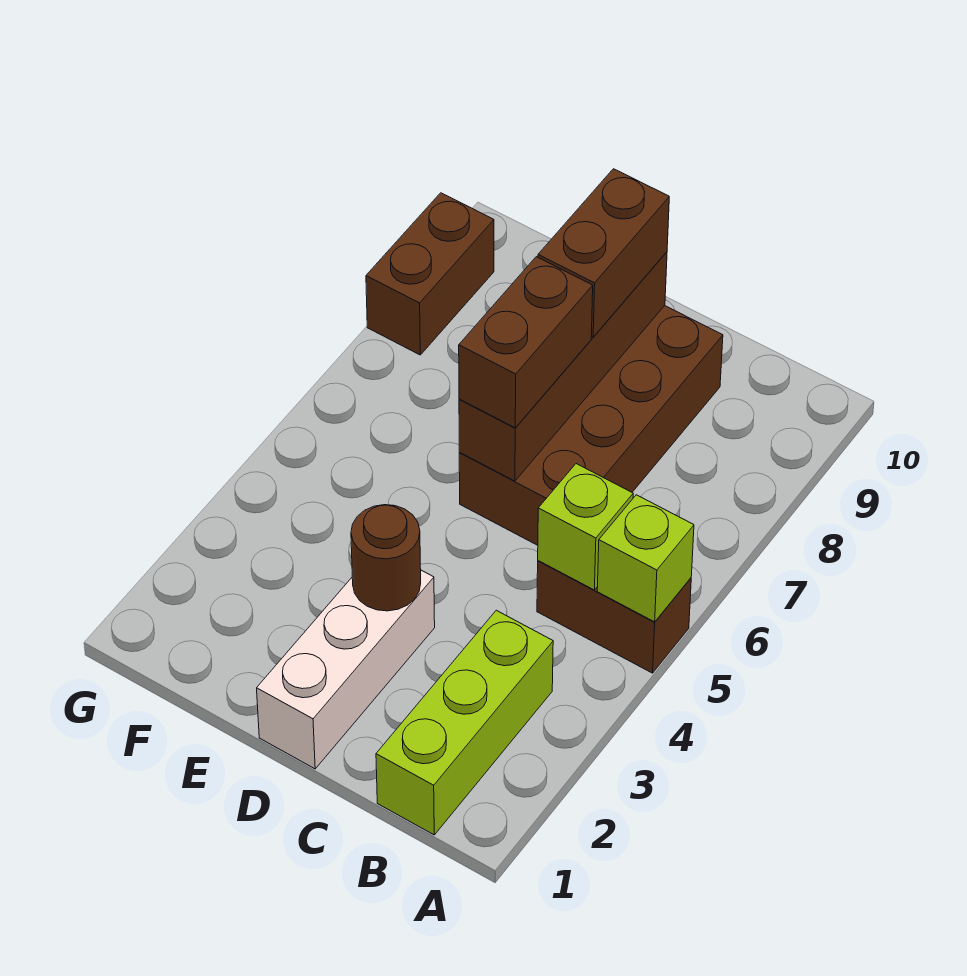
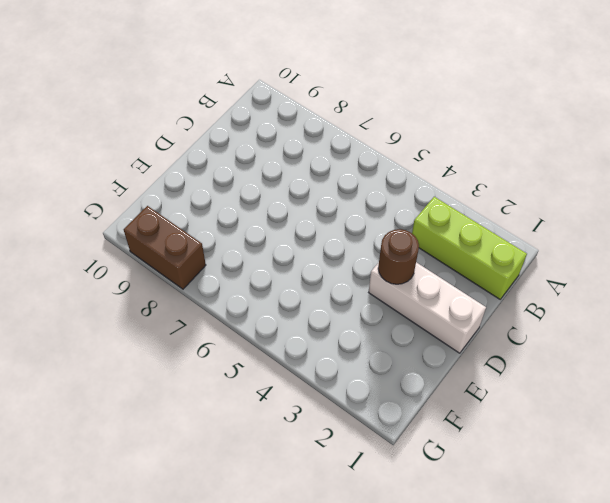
none -> brown 1x2 brick [537,561,691,673]
none -> brown 2x4 brick [459,306,723,545]

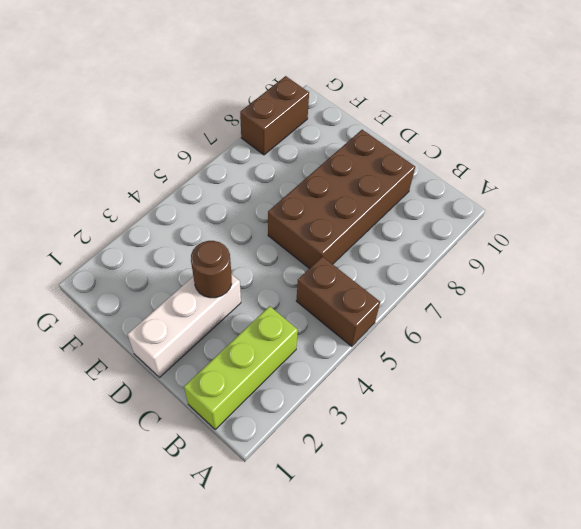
none -> lime 1x1 brick [597,495,694,622]
none -> lime 1x1 brick [538,464,633,590]

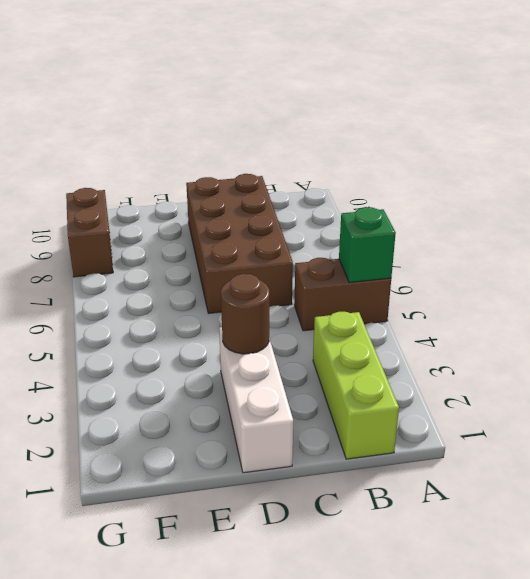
green 1x1 brick [339,207,396,283] -> lime 1x1 brick [597,495,694,622]
none -> lime 1x1 brick [538,464,633,590]
none -> brown 1x4 brick [459,252,667,481]

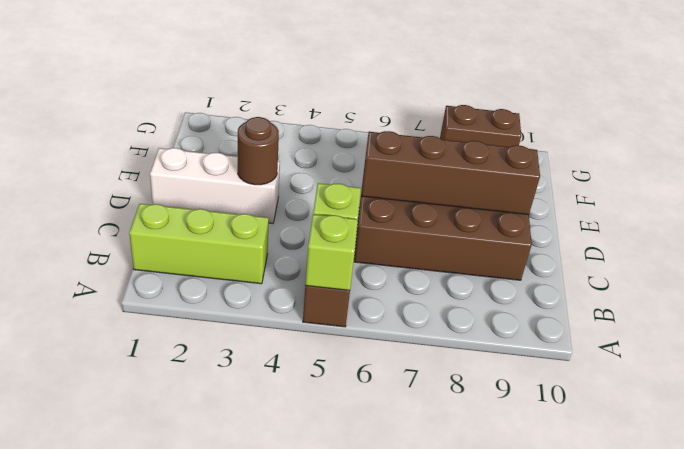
none -> brown 1x2 brick [459,257,593,428]
none -> brown 1x2 brick [538,169,669,337]

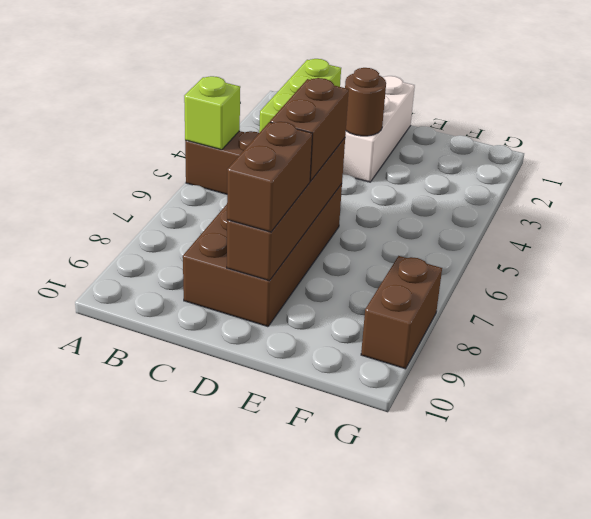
none -> lime 1x1 brick [538,464,633,590]

